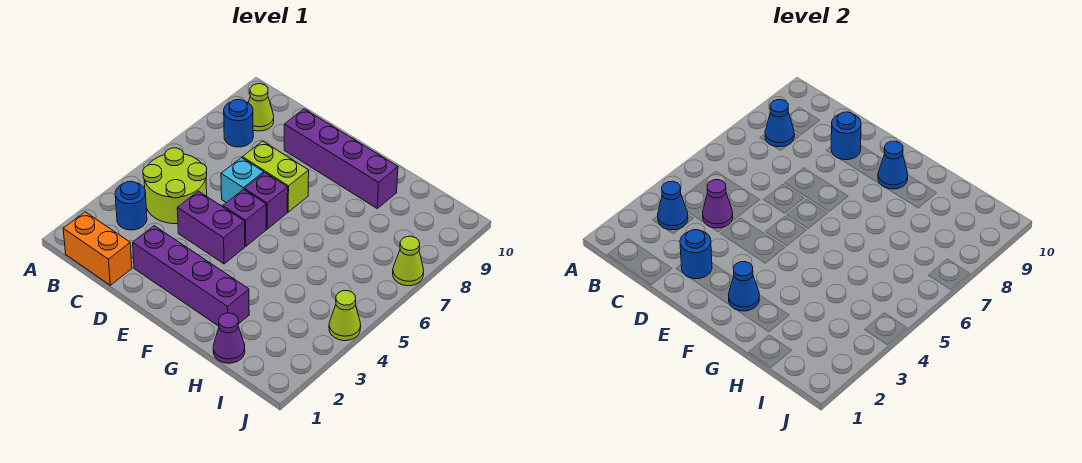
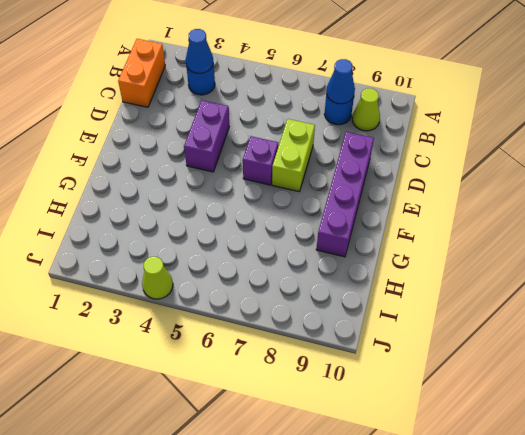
none -> lime 2x2 round brick [143,148,207,224]
none -> purple 1x4 brick [133,226,249,326]
none -> cyan 1x1 brick [221,158,264,203]

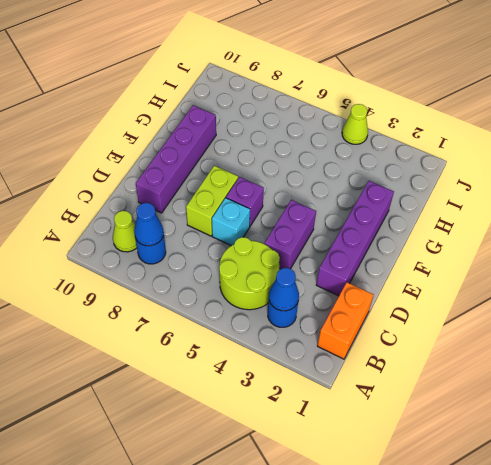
none -> purple 1x1 brick [223,189,266,246]
none -> purple 1x1 cone [213,313,245,363]
none -> lime 1x1 cone [393,236,424,286]

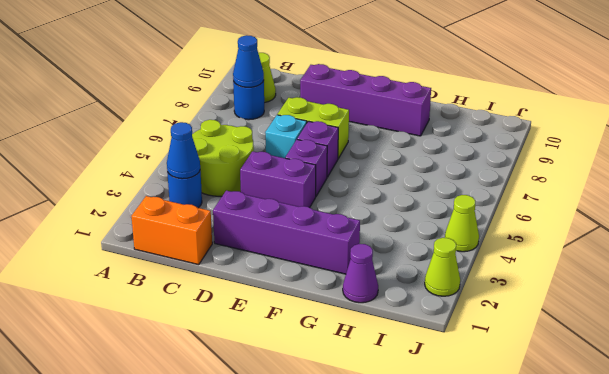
lime 1x1 cone [425,238,460,296] -> lime 1x1 cone moved to [393,236,424,286]
none -> purple 1x1 cone [703,180,733,228]
none -> blue 1x1 round brick [680,230,712,279]
none -> blue 1x1 round brick [831,112,861,160]

